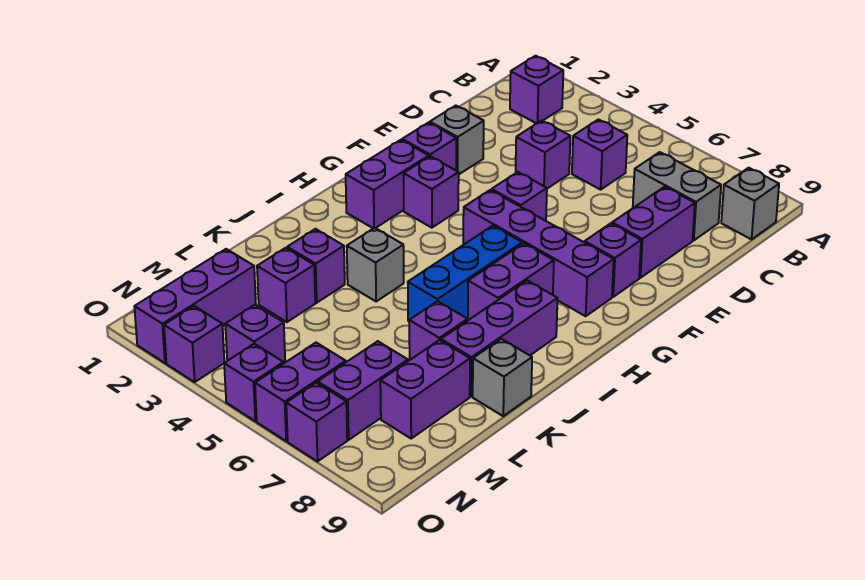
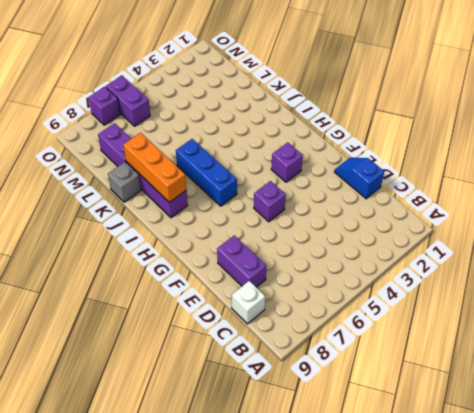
white 1x1 brick [232,281,265,324] -> none
blue 1x2 slope [335,158,384,199] -> none
orange 1x3 brick [123,133,186,203] -> none
none -> purple 1x1 brick [510,56,563,124]
none -> grey 1x1 brick [721,168,779,239]
none -> purple 1x1 brick [572,119,627,190]

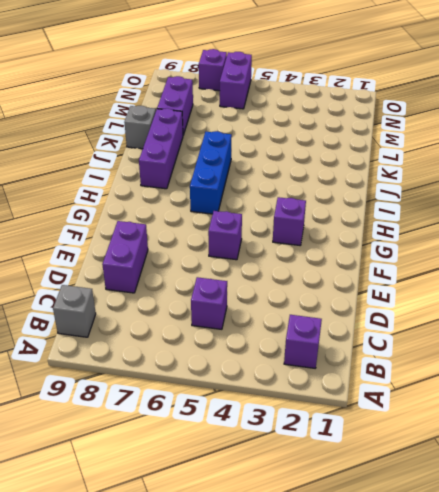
none -> grey 1x2 brick [633,152,721,240]
none -> purple 1x1 brick [516,121,570,189]
none -> grey 1x1 brick [430,106,484,174]

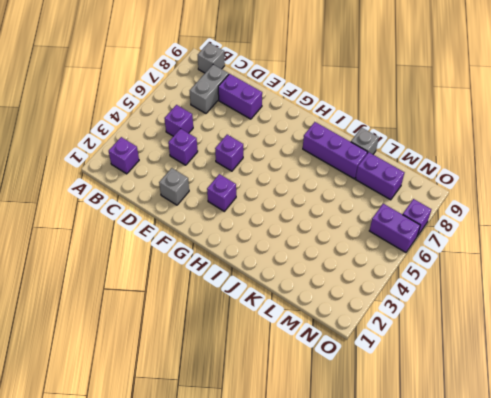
none -> purple 1x1 brick [402,123,456,170]
none -> purple 1x1 brick [585,223,641,297]
none -> purple 1x2 brick [346,140,429,228]

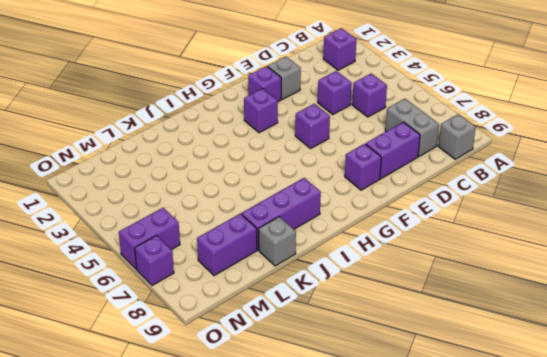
none -> purple 1x2 brick [346,140,429,228]
none -> purple 1x4 brick [463,190,614,316]
none -> blue 1x3 brick [408,226,522,321]

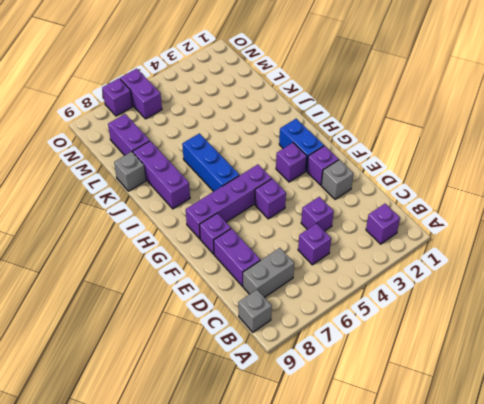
blue 1x2 brick [279,119,324,171] -> purple 1x2 brick [346,140,429,228]
none -> purple 1x2 brick [468,243,554,320]
none -> grey 1x1 brick [347,228,404,301]
none -> purple 1x1 brick [287,229,345,303]

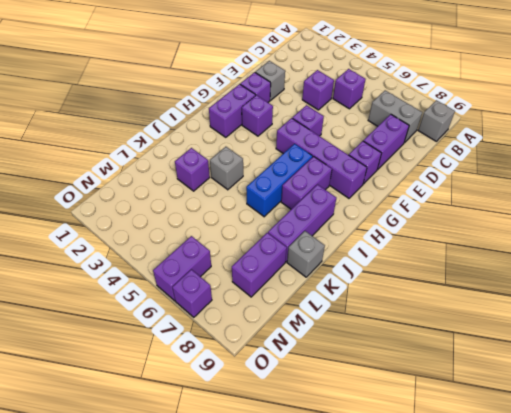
none -> purple 1x1 brick [510,56,563,124]
none -> purple 1x1 brick [409,301,468,360]
none -> purple 1x1 brick [257,248,315,322]

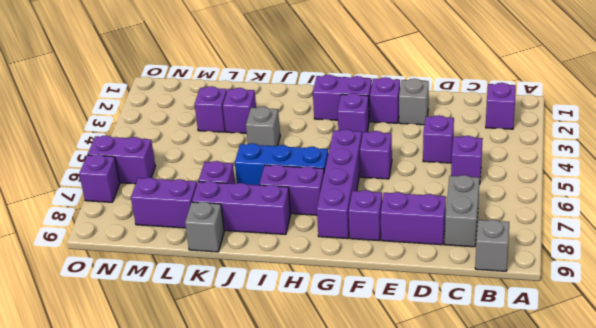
none -> purple 1x3 brick [134,249,256,363]
none -> purple 1x2 brick [318,341,408,440]
none -> purple 1x1 brick [225,305,285,362]

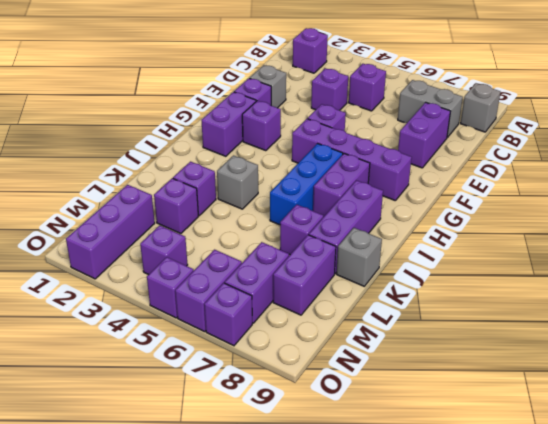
none -> purple 1x1 brick [585,223,641,297]
none -> purple 1x1 brick [164,306,224,382]

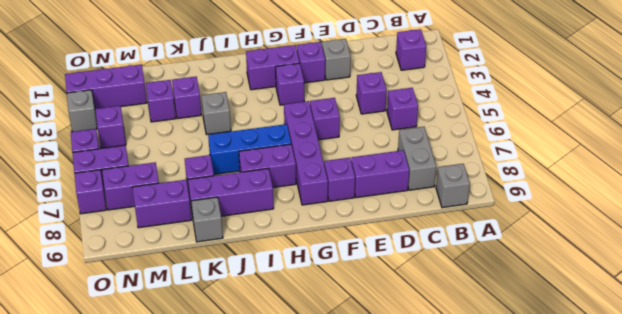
grey 1x1 brick [67,90,97,132] -> purple 1x1 brick [164,306,224,382]

